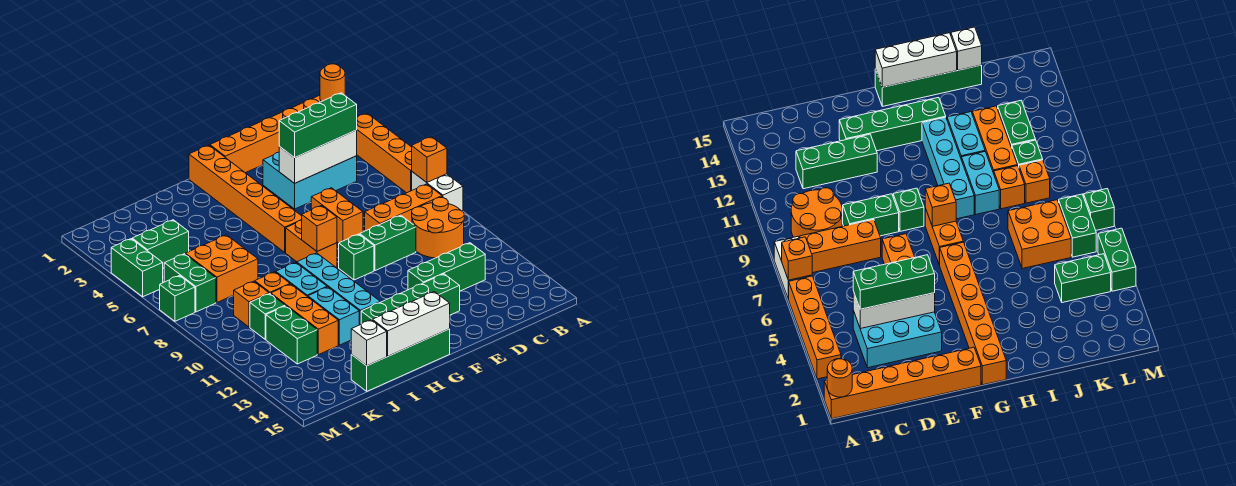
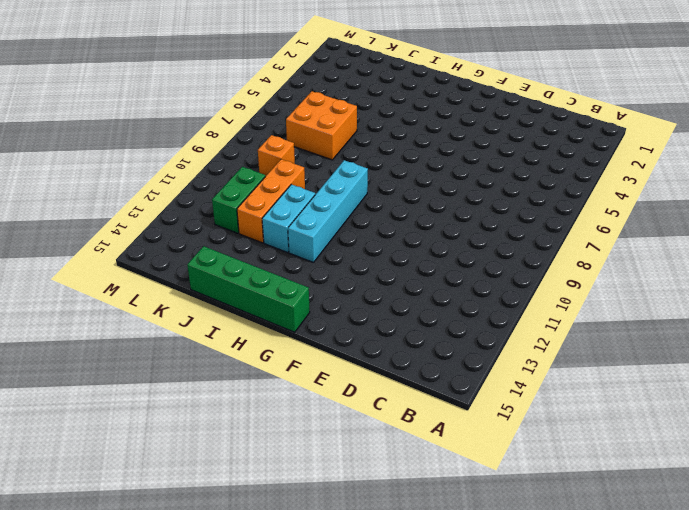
none -> orange 1x6 brick [210,95,321,173]
none -> orange 1x4 brick [357,113,412,193]
none -> white 1x2 brick [412,172,463,211]
none -> orange 1x3 brick [365,184,442,231]

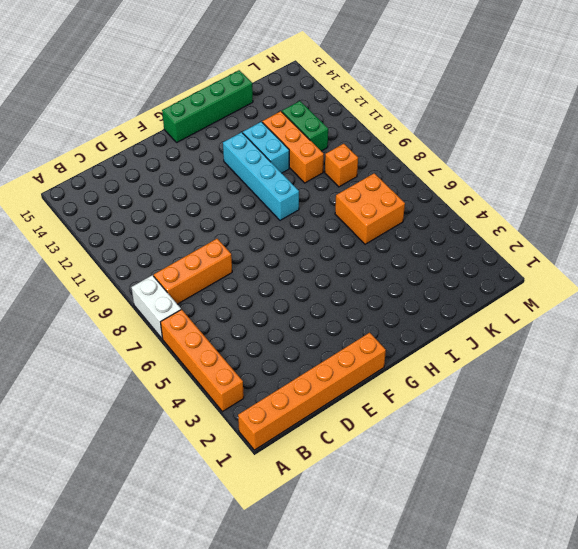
none -> orange 2x2 round brick [412,197,464,258]
none -> cyan 2x3 brick [263,152,357,209]
none -> green 1x3 brick [408,243,485,291]
none -> green 1x2 brick [360,215,416,271]

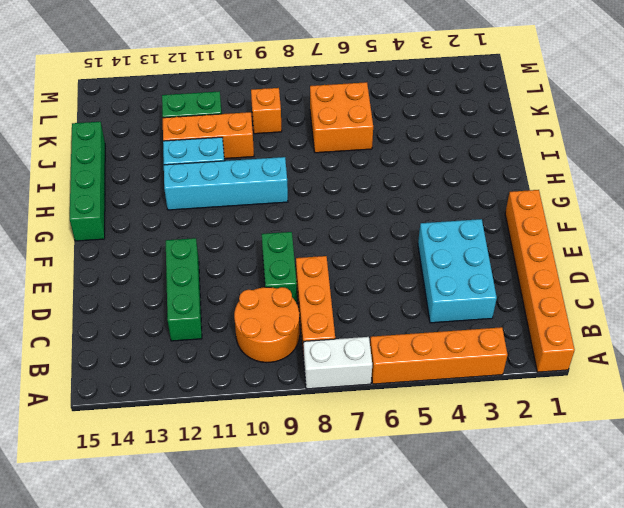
none -> orange 1x2 brick [311,188,363,243]
none -> green 1x4 brick [361,274,460,324]
none -> green 1x1 brick [339,234,374,280]
none -> orange 1x6 brick [189,145,302,252]

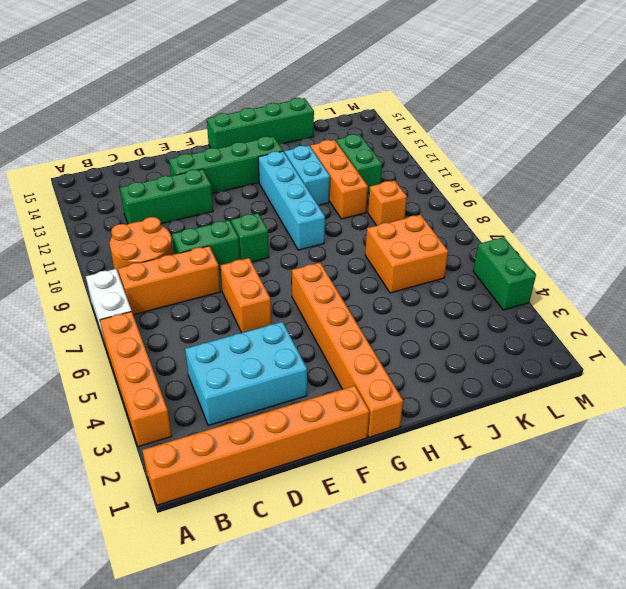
none -> orange 1x2 brick [286,220,337,268]
none -> cyan 1x2 brick [276,262,327,297]
none -> orange 1x1 brick [255,272,290,294]
none -> green 1x2 brick [132,220,189,268]

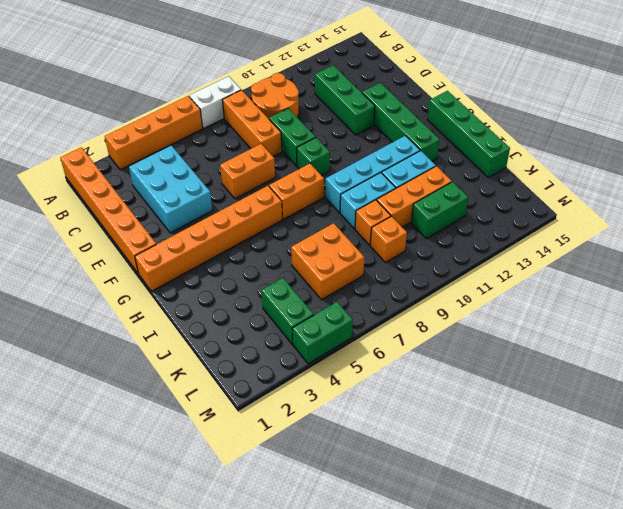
none -> green 1x1 brick [250,294,285,339]
none -> green 1x2 brick [164,254,216,312]
none -> green 1x1 brick [160,276,195,321]
none -> orange 1x1 round brick [320,64,345,102]

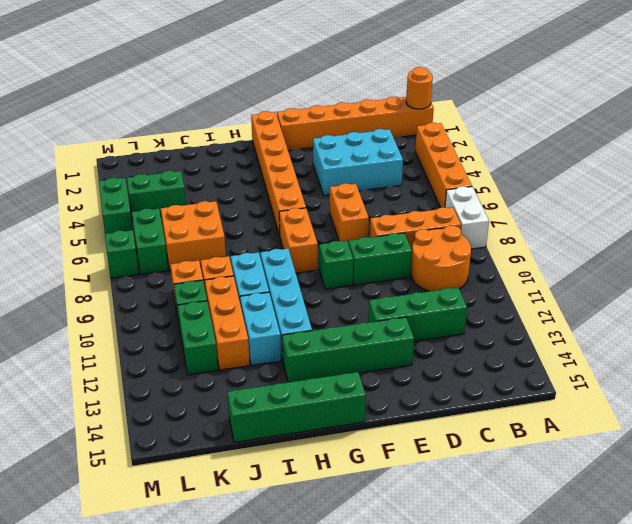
none -> orange 1x1 brick [412,137,447,182]
none -> white 1x3 brick [279,130,357,183]
none -> orange 1x1 brick [302,206,337,251]
none -> white 1x3 brick [372,292,450,356]

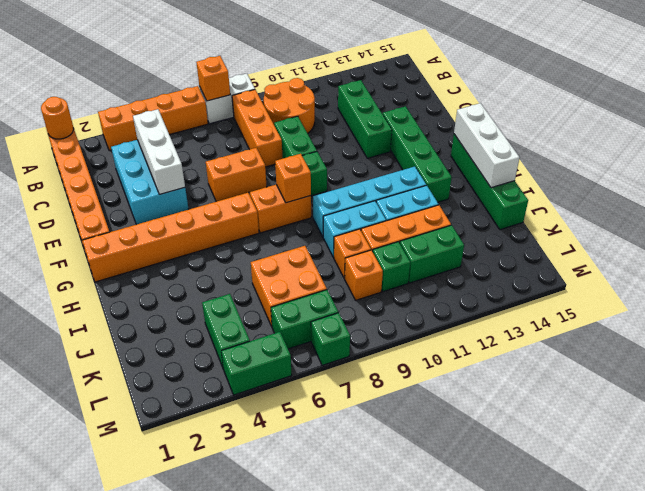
none -> white 1x1 brick [351,320,387,366]
none -> green 1x3 brick [279,93,357,158]

